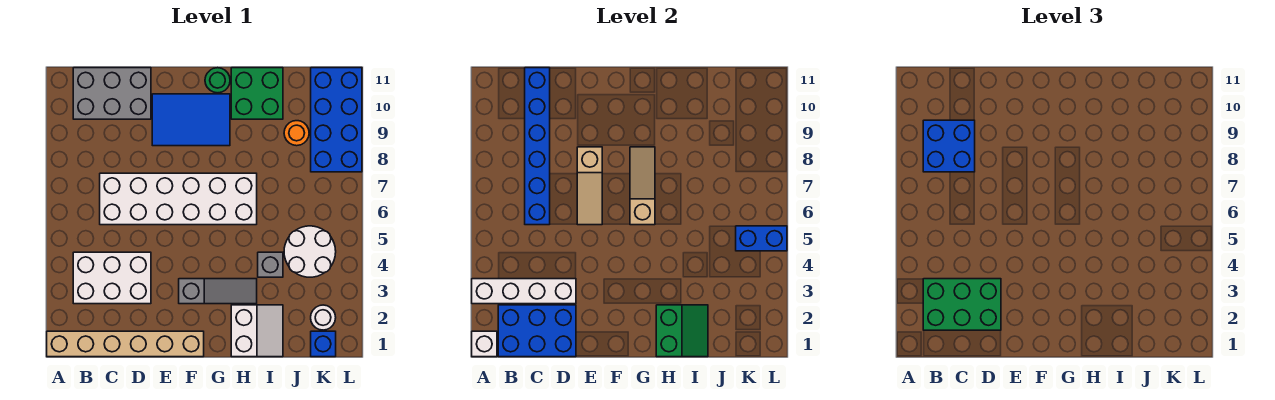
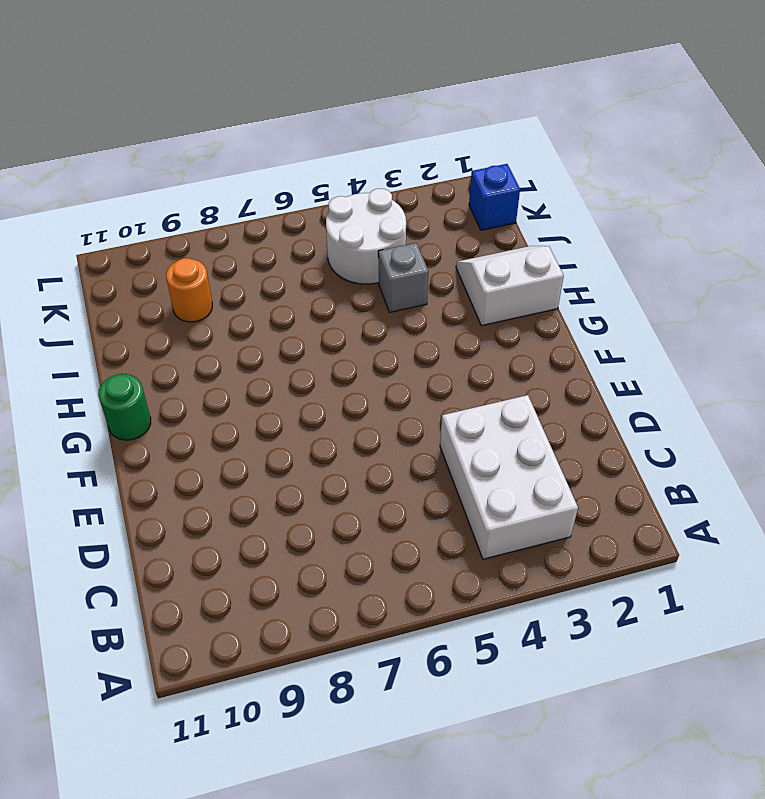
none -> tan 1x6 brick [47,331,204,357]
none -> grey 2x3 brick [73,68,151,119]
none -> white 2x6 brick [100,173,257,225]

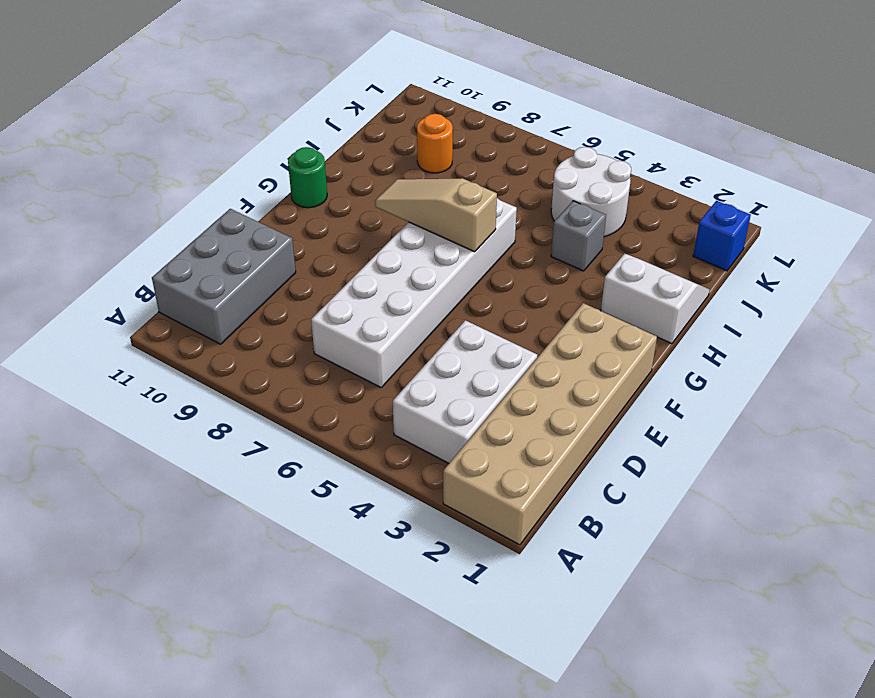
tan 2x6 brick [443,303,657,545] -> tan 1x6 brick [47,331,204,357]
none -> blue 2x3 tile [152,94,230,146]
none -> grey 1x3 slope [179,279,257,304]
none -> green 2x2 brick [231,68,283,119]

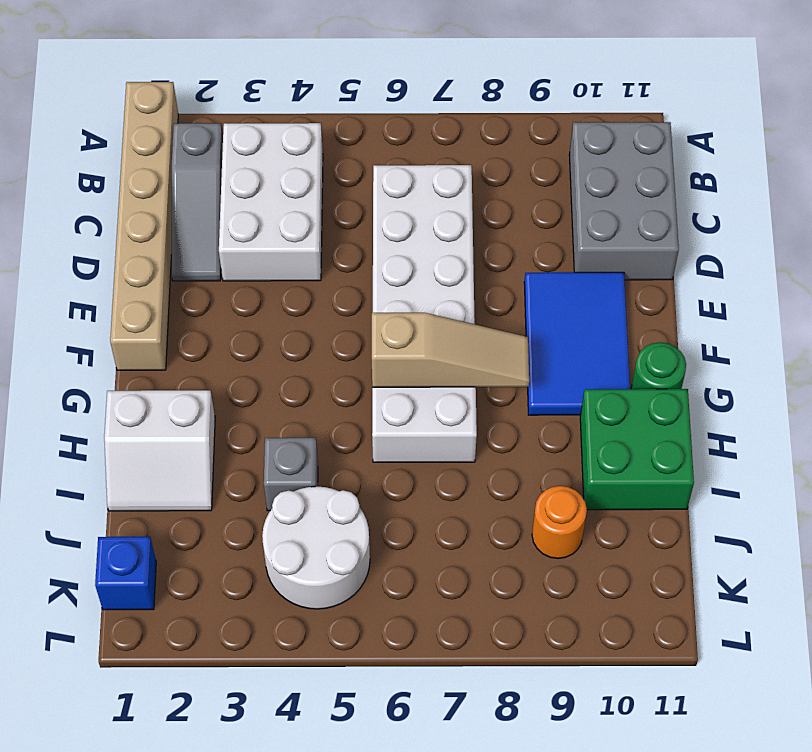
grey 1x3 slope [172,123,223,281] -> grey 1x3 slope moved to [179,279,257,304]
none -> white 1x1 round brick [311,305,336,330]
none -> blue 2x4 brick [311,68,362,172]
none -> white 1x1 brick [472,331,497,357]

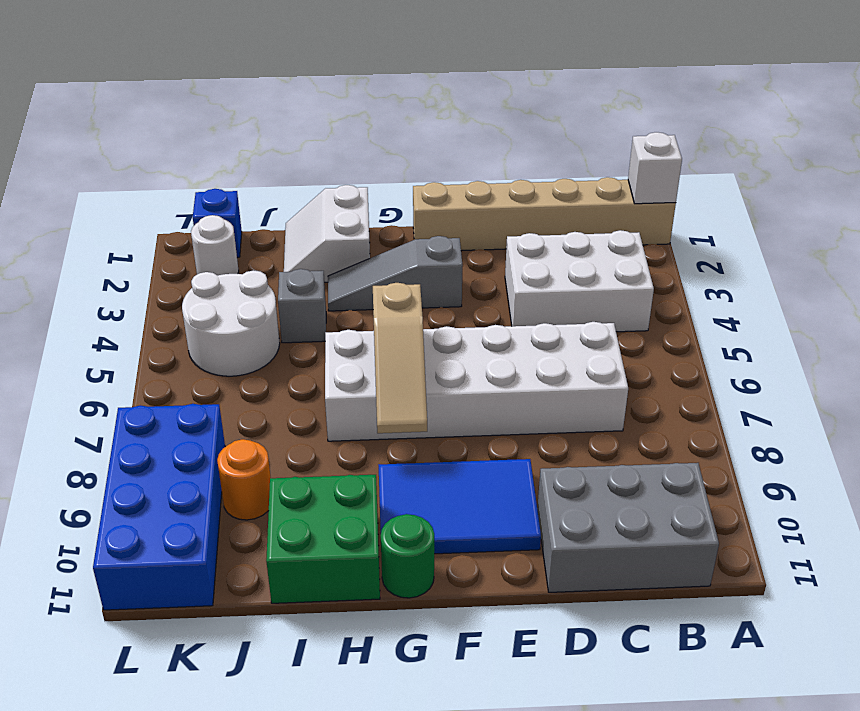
none -> white 1x4 brick [472,279,576,304]
none -> blue 2x3 brick [498,305,576,357]
none -> blue 1x6 brick [525,68,550,225]

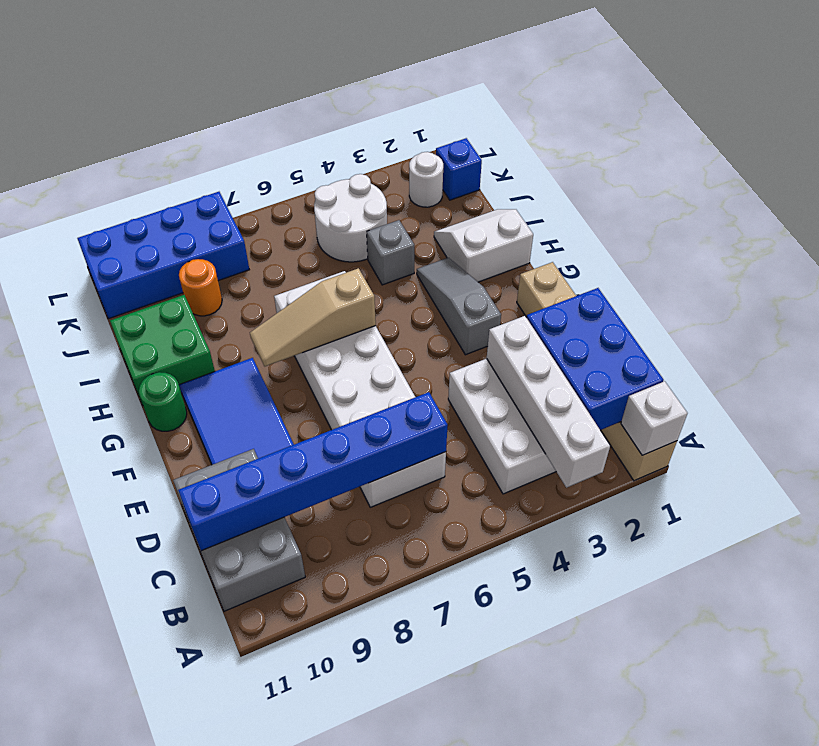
none -> tan 1x3 slope [577,147,602,225]
none -> green 2x2 slope [656,305,708,357]
none -> blue 1x2 brick [736,226,787,251]

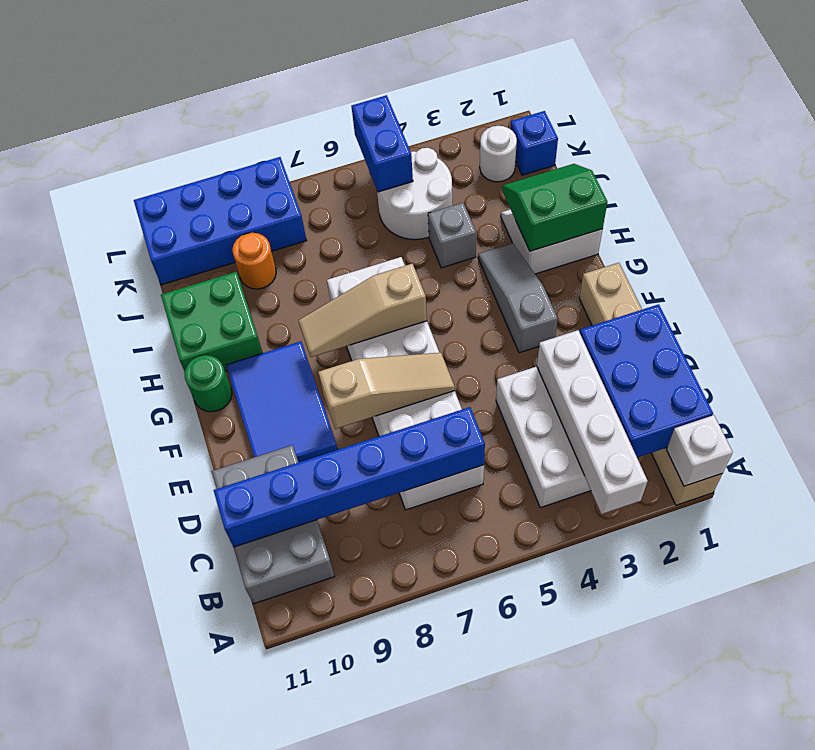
none -> green 2x3 brick [923,279,1001,330]
none -> blue 2x2 brick [923,120,975,172]

